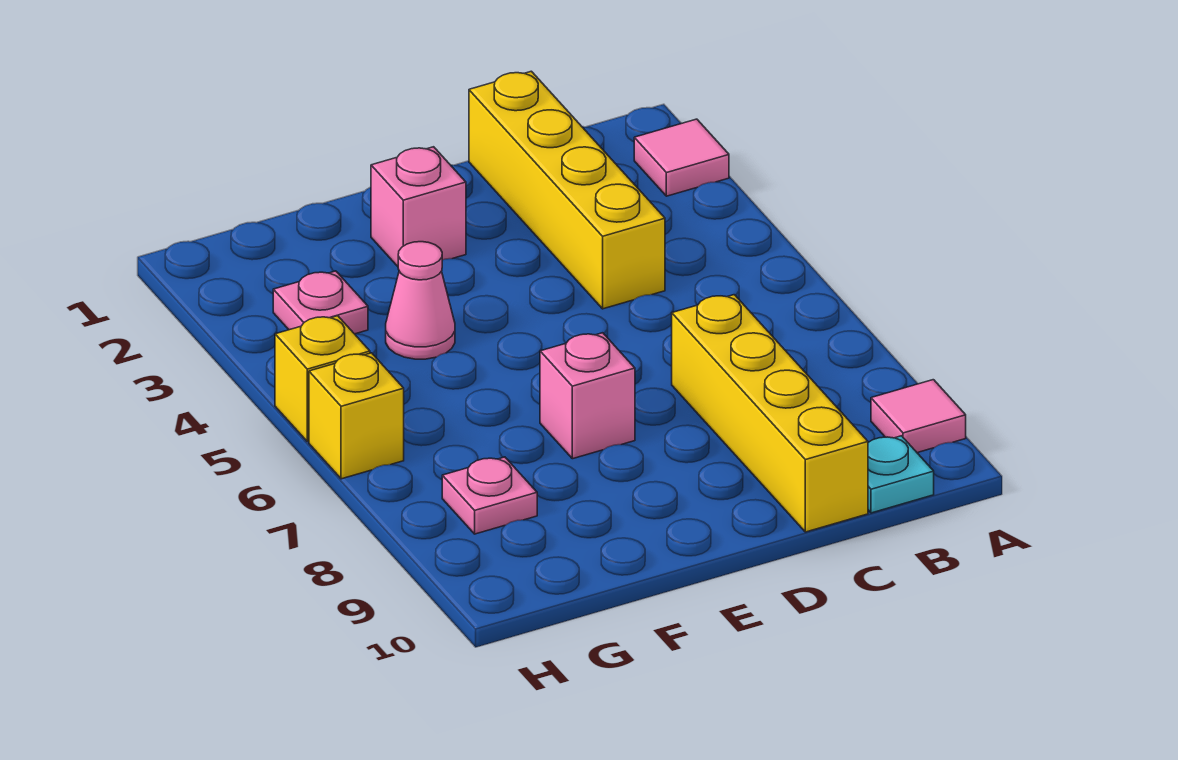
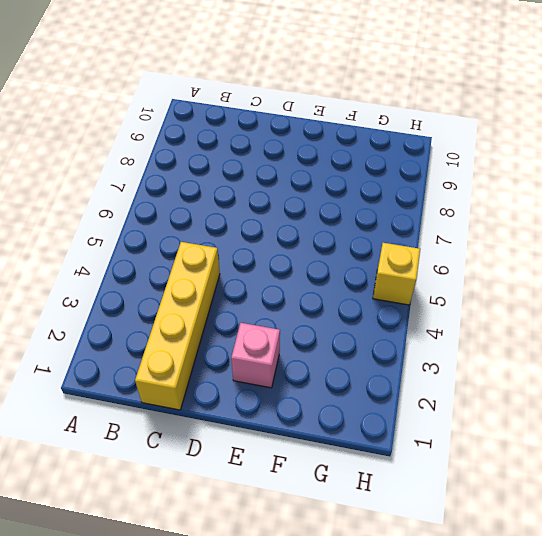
none -> pink 1x1 tile [634,119,729,196]
none -> pink 1x1 tile [871,380,966,453]
none -> cyan 1x1 plate [868,436,934,513]

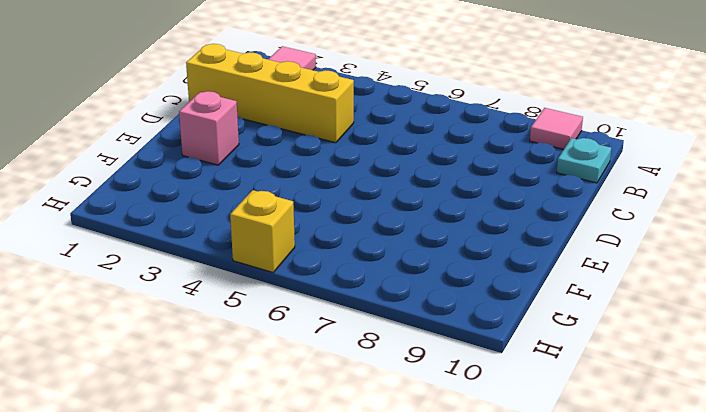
none -> yellow 1x4 brick [672,295,868,532]
none -> pink 1x1 brick [540,333,635,459]
none -> pink 1x1 cone [386,242,455,359]

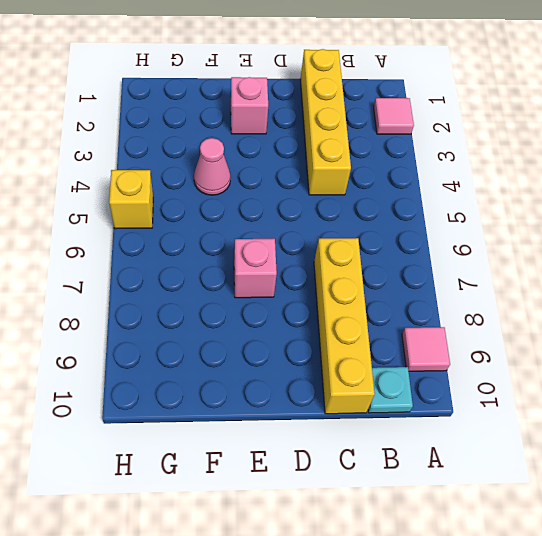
none -> pink 1x1 plate [273,271,368,334]
none -> pink 1x1 plate [442,457,537,534]
none -> yellow 1x1 brick [309,353,404,479]

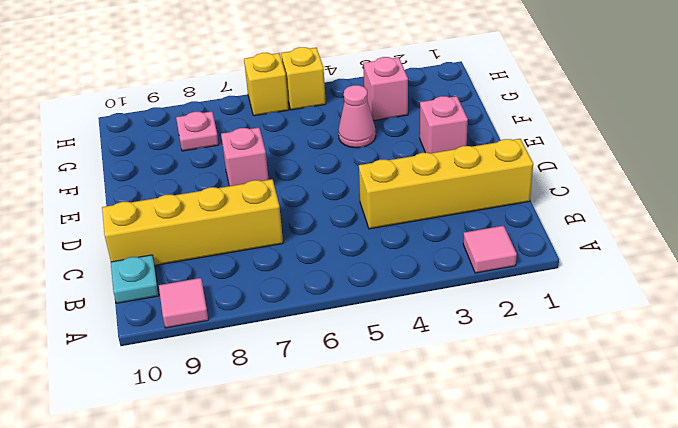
pink 1x1 brick [363,57,408,121] -> pink 1x1 plate [273,271,368,334]

